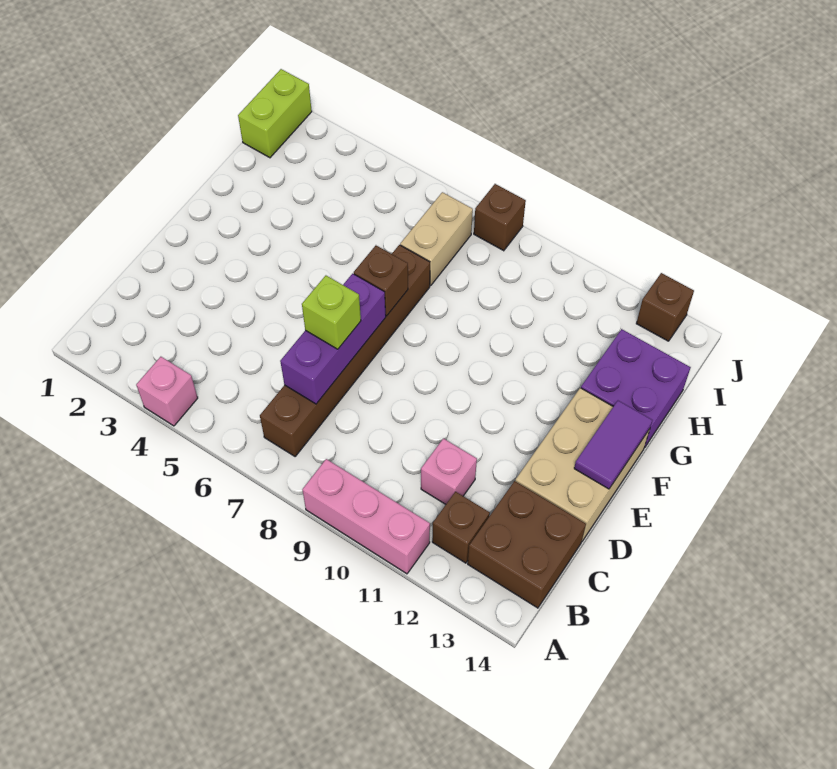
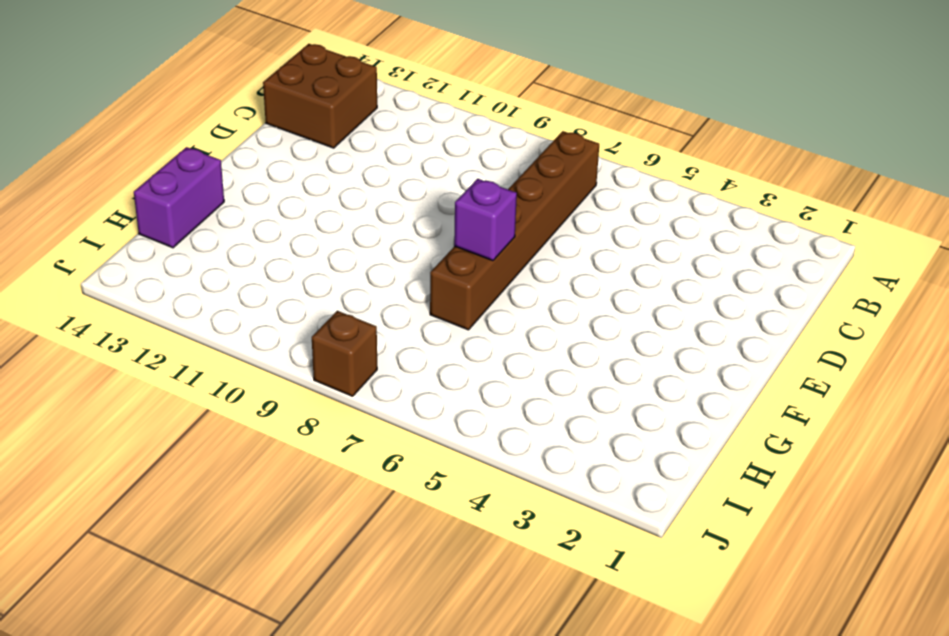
purple 1x1 brick [454,179,517,261] -> brown 1x1 brick [354,246,408,316]
purple 1x2 brick [134,147,224,248] -> purple 2x2 brick [581,329,691,448]
none -> pink 1x1 brick [136,357,198,426]
none -> pink 1x3 brick [302,459,430,574]
none -> brown 1x1 brick [432,492,490,563]

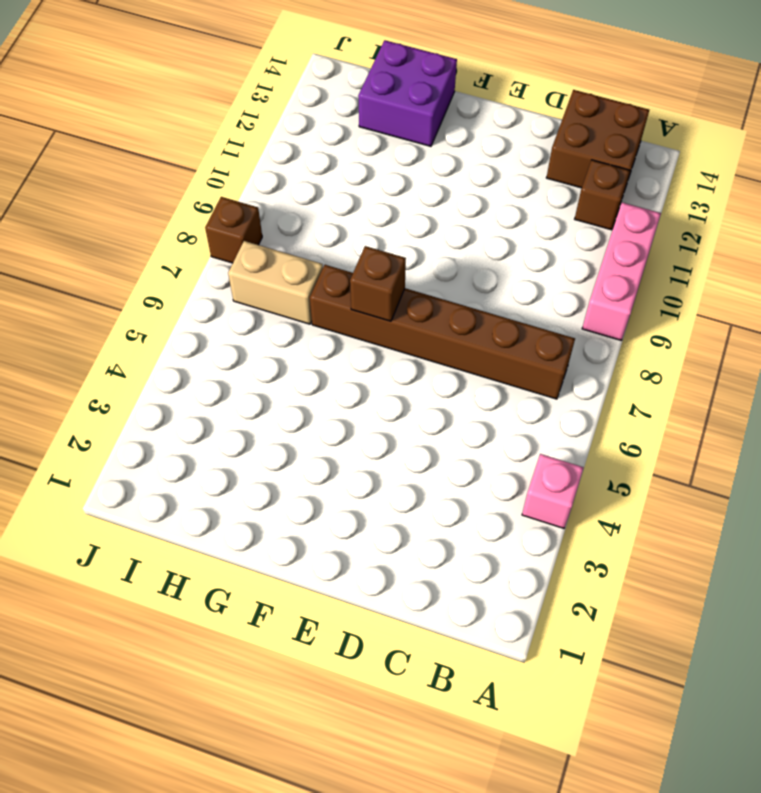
none -> pink 1x1 brick [421,438,477,504]
none -> tan 2x3 brick [515,388,650,541]
none -> lime 1x2 brick [238,69,312,158]

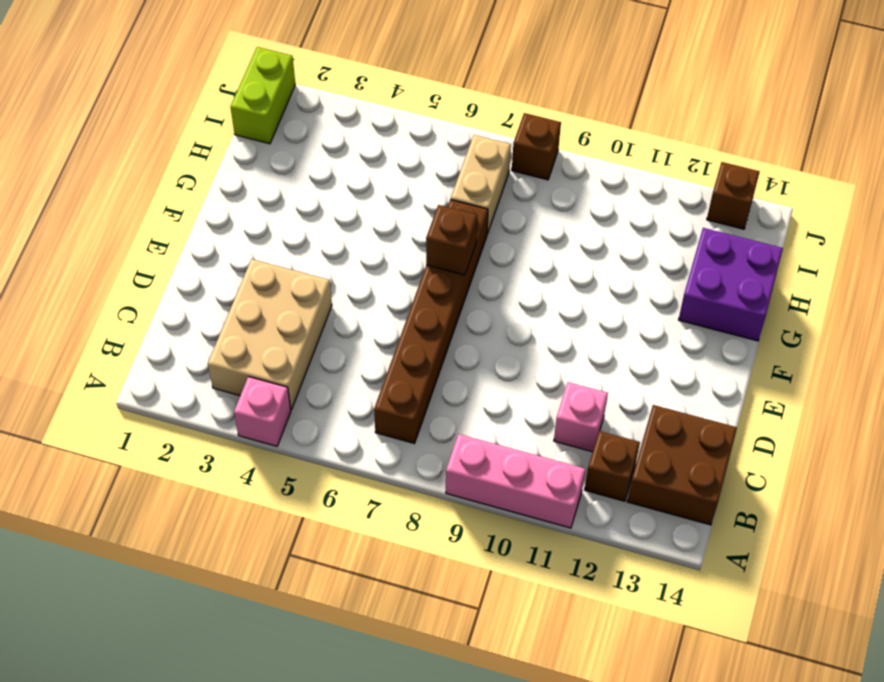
tan 2x3 brick [208,259,332,410] -> tan 2x3 brick moved to [515,388,650,541]
none -> purple 1x3 brick [280,274,386,404]
none -> purple 1x2 tile [574,401,652,489]
none -> lime 1x1 brick [302,276,361,349]

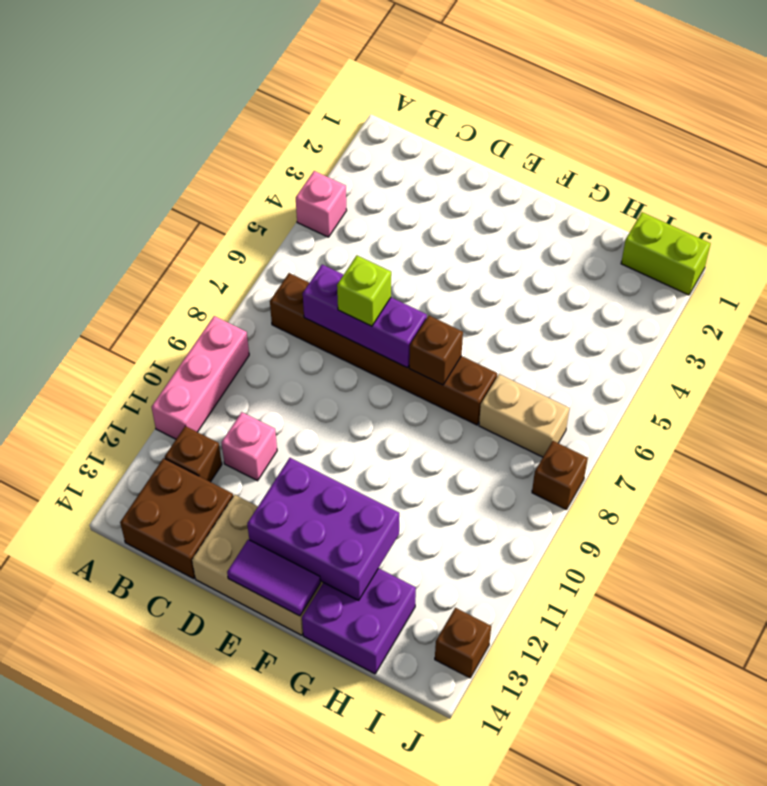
purple 2x3 brick [247,458,399,600] -> none

